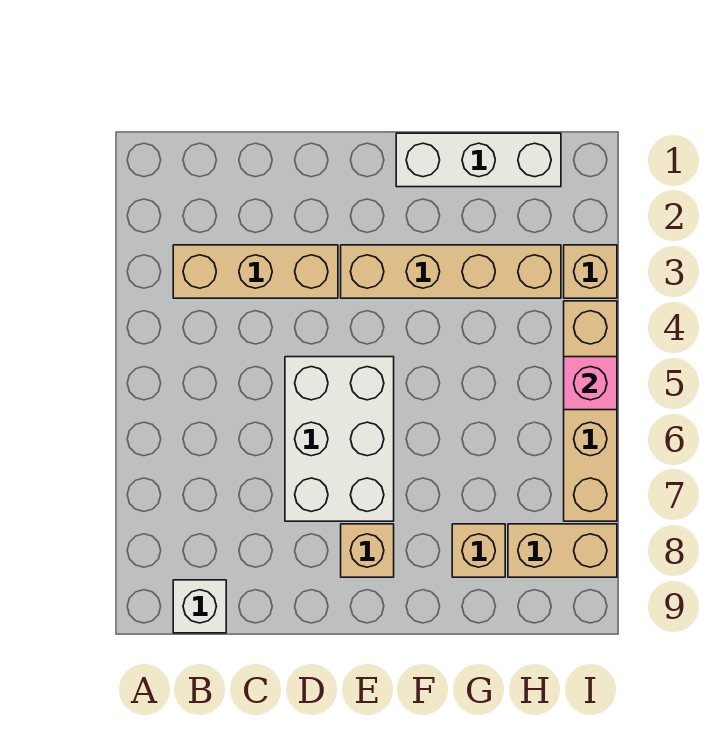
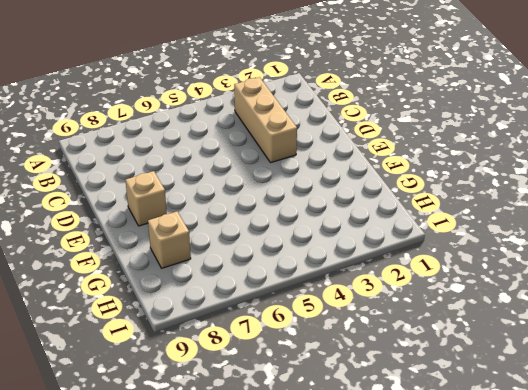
none -> white 1x1 brick [173,580,226,633]
none -> white 2x3 brick [285,357,394,521]

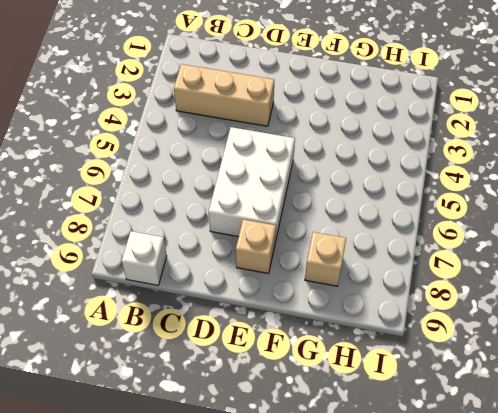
none -> tan 1x4 brick [341,245,561,298]
none -> white 1x3 brick [396,133,561,187]

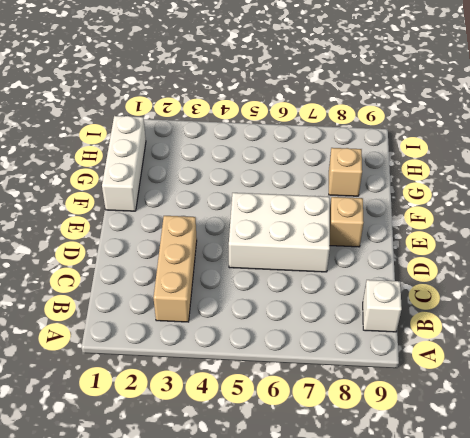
none -> tan 1x4 brick [341,245,561,298]
none -> tan 1x2 brick [508,524,617,577]

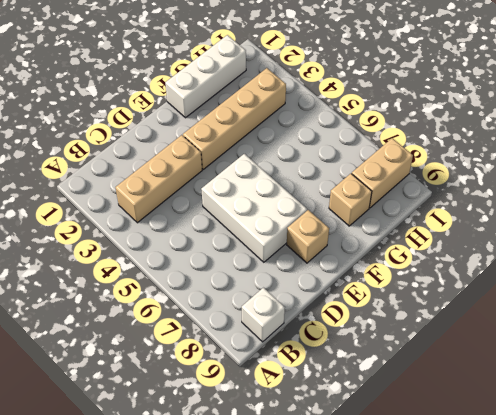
none -> tan 1x1 brick [564,245,617,298]
none -> tan 1x4 brick [564,301,617,521]

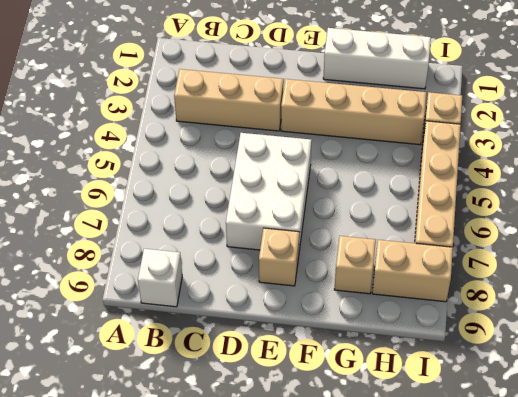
none -> pink 1x1 brick [564,357,617,410]

